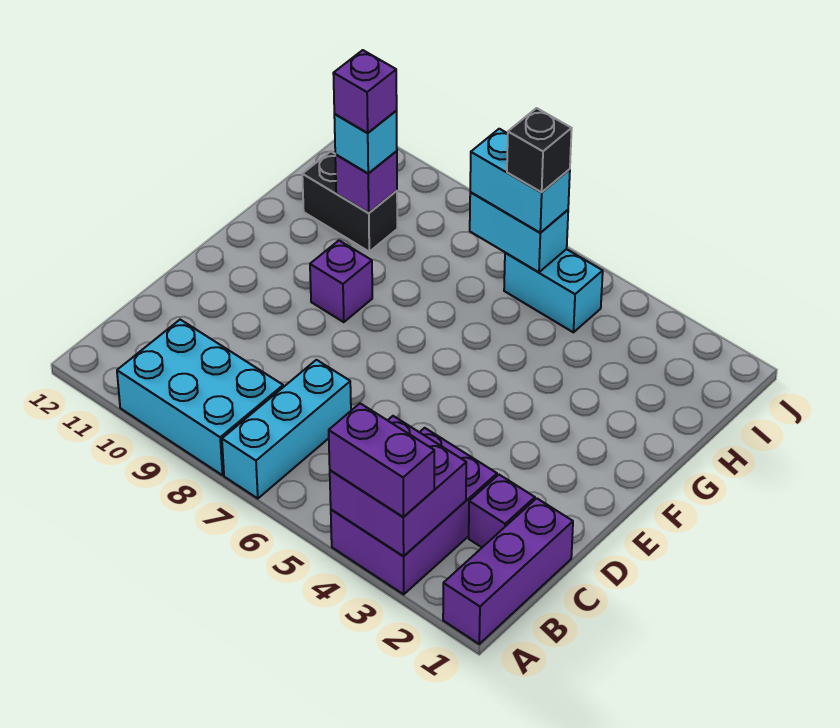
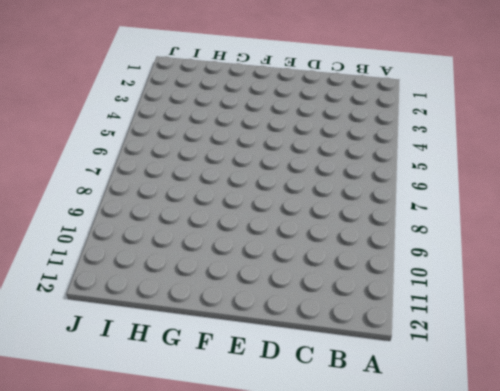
none -> purple 1x3 brick [443,498,573,644]
none -> purple 2x3 brick [331,428,497,594]
none -> cyan 1x3 brick [222,360,351,499]

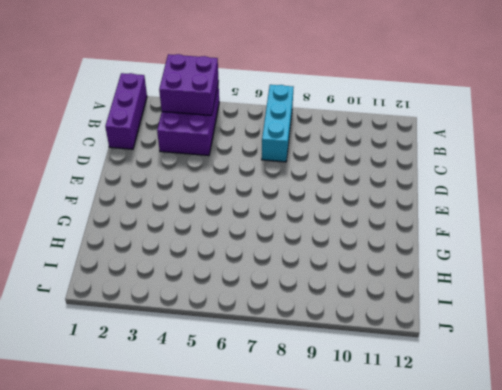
none -> cyan 2x3 brick [117,320,283,475]
none -> purple 1x1 brick [469,475,535,547]
none -> purple 1x1 brick [310,241,372,322]

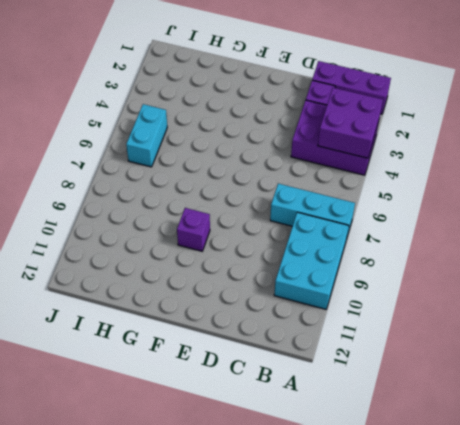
none -> black 1x2 brick [302,151,397,252]
none -> purple 1x1 brick [335,151,397,213]
none -> cyan 1x2 brick [470,192,568,272]

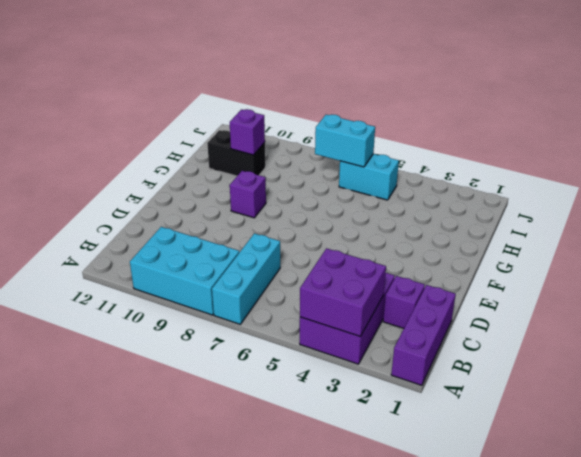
none -> purple 1x2 brick [329,403,434,517]
none -> cyan 1x1 brick [334,111,397,173]
none -> cyan 1x2 brick [470,129,570,233]

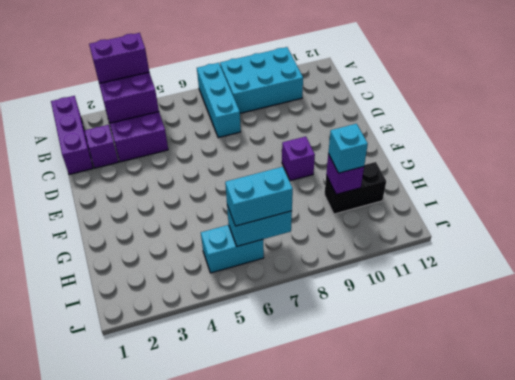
none -> purple 1x1 brick [333,50,397,133]
none -> black 1x1 brick [507,108,572,192]

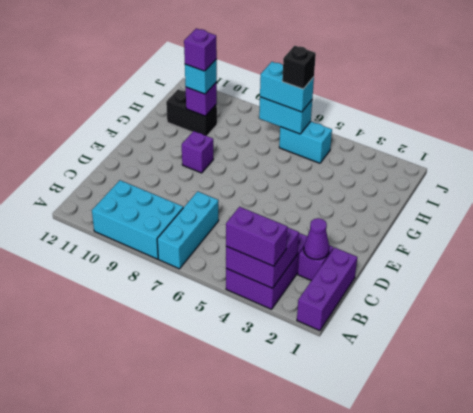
purple 1x1 cone [304,218,329,259] -> none

